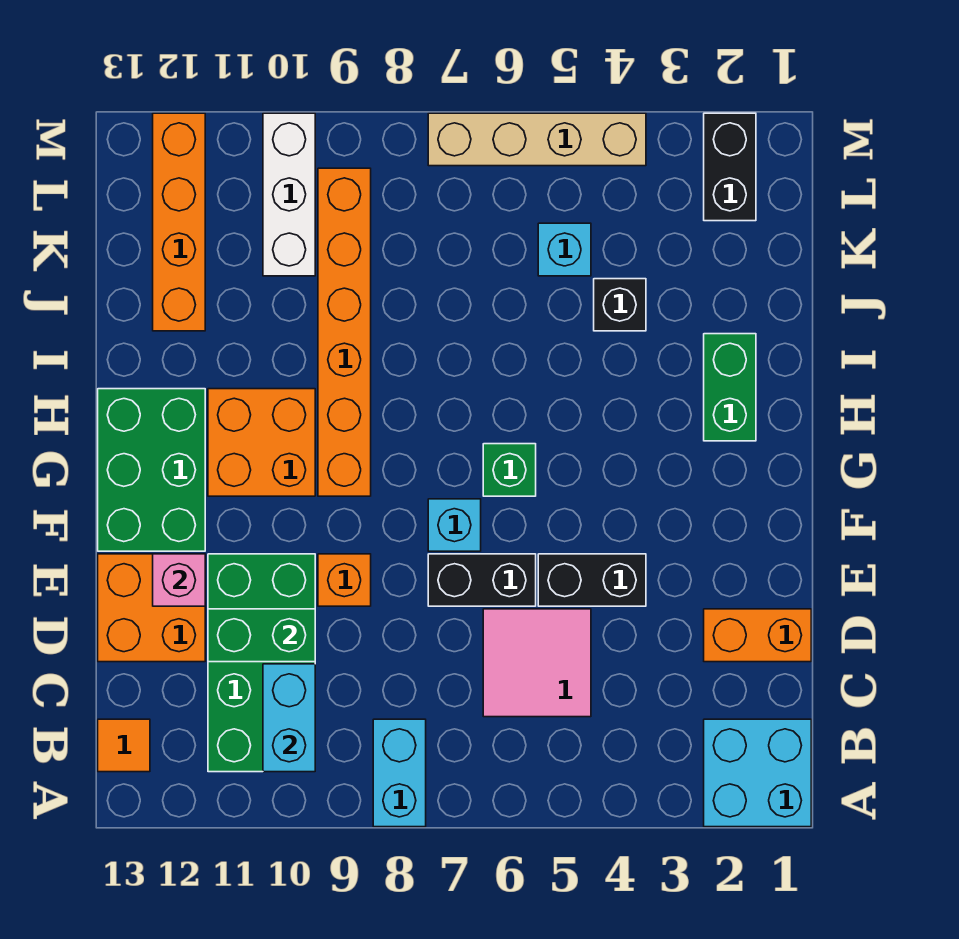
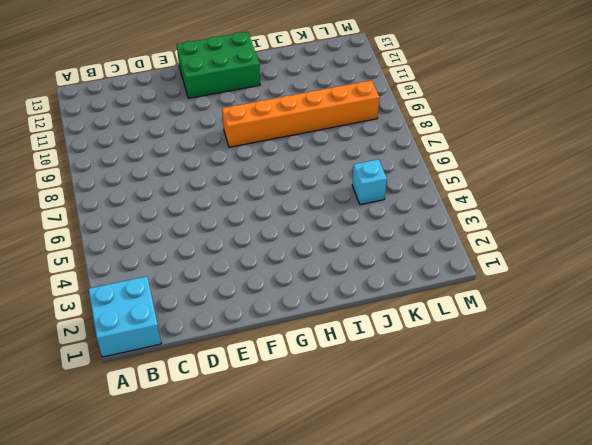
none -> cyan 1x2 brick [373,719,426,827]
none -> green 2x4 brick [208,554,315,772]
none -> orange 1x1 tile [98,719,150,772]

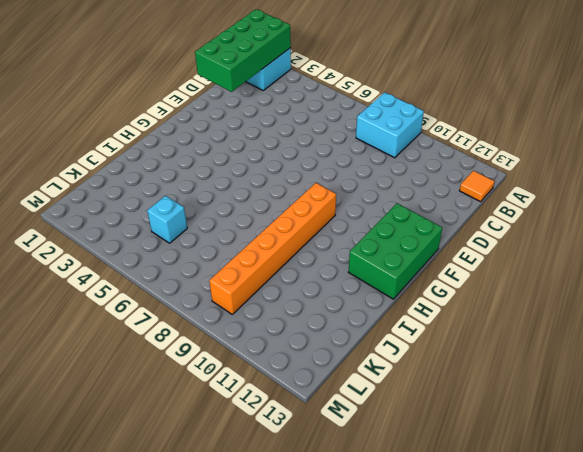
green 2x4 brick [195,9,291,92] -> green 2x4 brick moved to [208,554,315,772]
cyan 2x2 brick [356,92,424,158] -> cyan 1x2 brick [373,719,426,827]
none -> pink 2x2 tile [483,609,591,717]
none -> orange 1x2 brick [704,609,811,662]
none -> orange 2x2 brick [98,554,205,662]

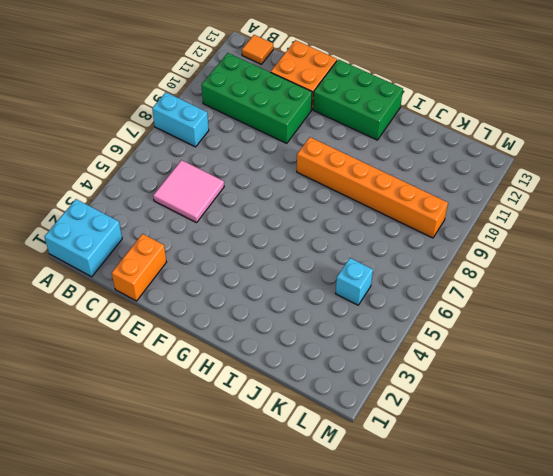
none -> black 1x2 brick [538,554,646,606]
none -> black 1x2 brick [428,554,536,606]
none -> orange 1x1 brick [318,554,371,606]

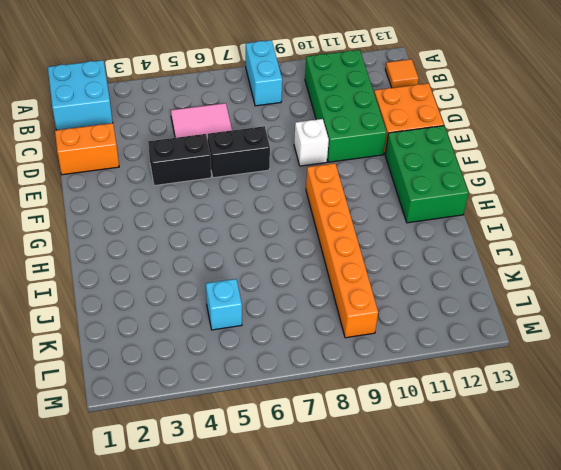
white 1x1 brick [294,119,329,166] -> orange 1x1 brick [318,554,371,606]
none -> cyan 1x1 brick [428,499,481,551]
none -> green 1x1 brick [483,444,536,496]
none -> orange 2x2 brick [208,389,315,496]

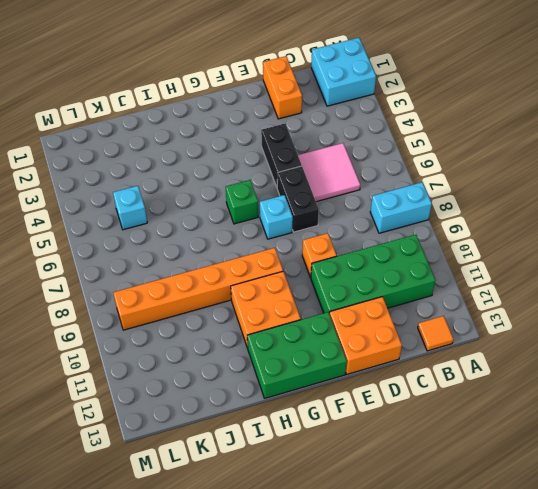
none -> green 1x2 brick [704,334,756,441]
none -> black 1x1 brick [594,279,646,331]
none -> orange 1x4 brick [153,113,205,331]

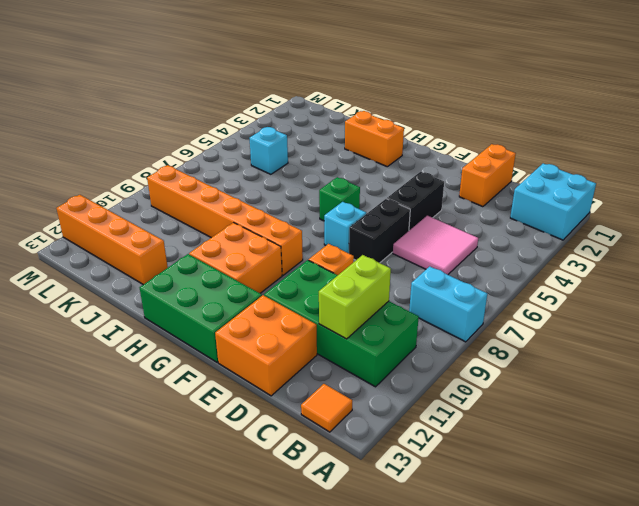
lime 1x2 brick [319,255,391,339] -> cyan 1x2 brick [263,664,315,772]
orange 1x2 brick [345,111,404,167] -> green 1x2 brick [704,334,756,441]
none -> black 1x1 brick [594,279,646,331]
none -> white 1x3 brick [263,113,315,276]
none -> black 1x2 brick [704,113,756,221]

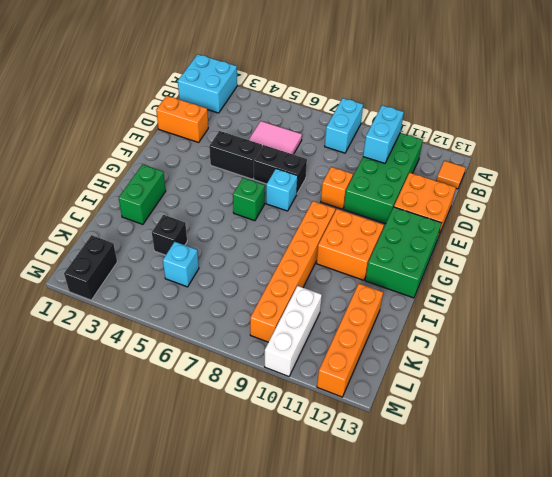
none -> tan 1x4 brick [428,113,646,166]
none -> green 1x2 brick [208,609,315,662]
none -> pink 1x1 brick [153,554,205,606]

